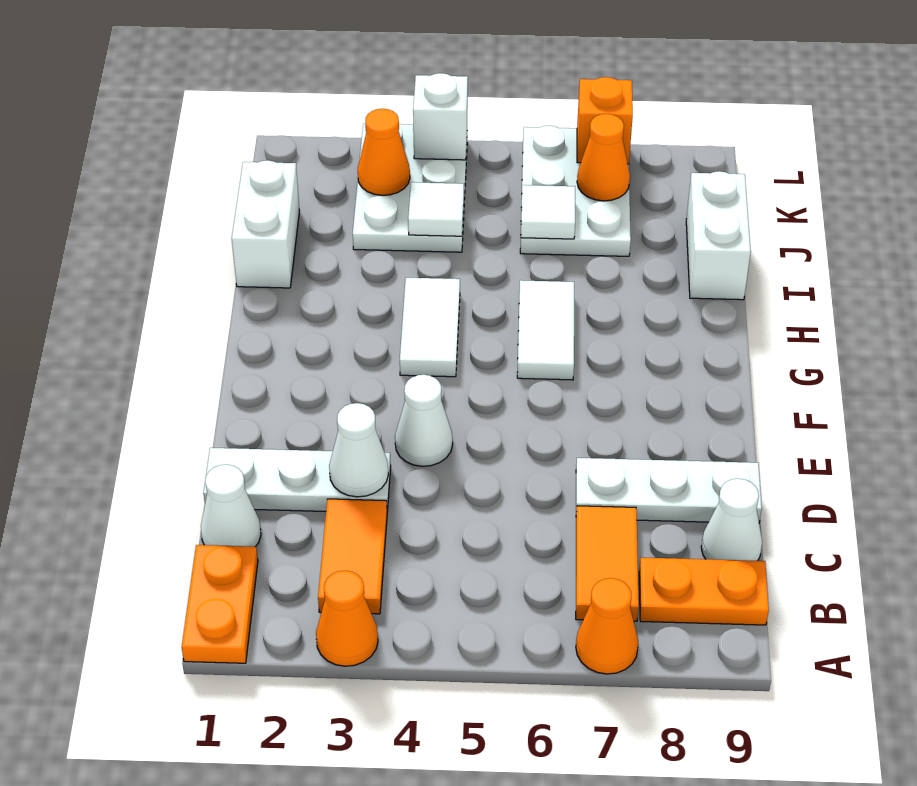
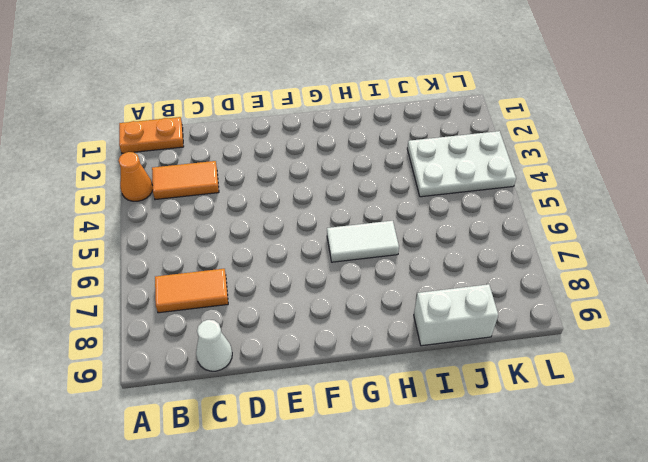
none -> orange 1x1 cone [576,578,638,674]
none -> orange 1x2 plate [639,558,769,625]
none -> white 1x1 cone [201,465,261,547]

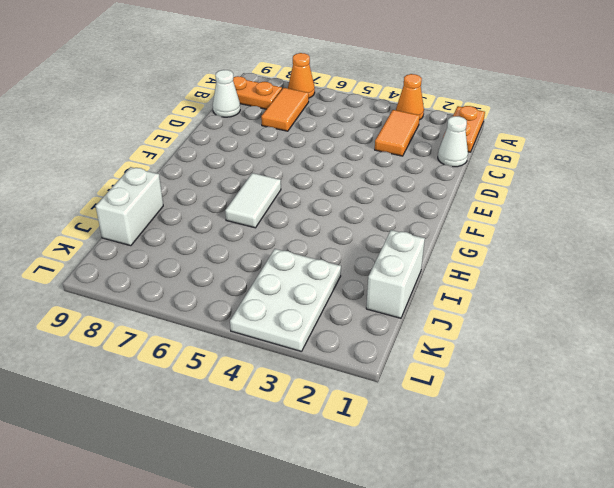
none -> white 1x3 plate [203,448,391,511]
none -> white 1x3 plate [576,458,762,522]
none -> white 1x1 cone [395,375,453,466]

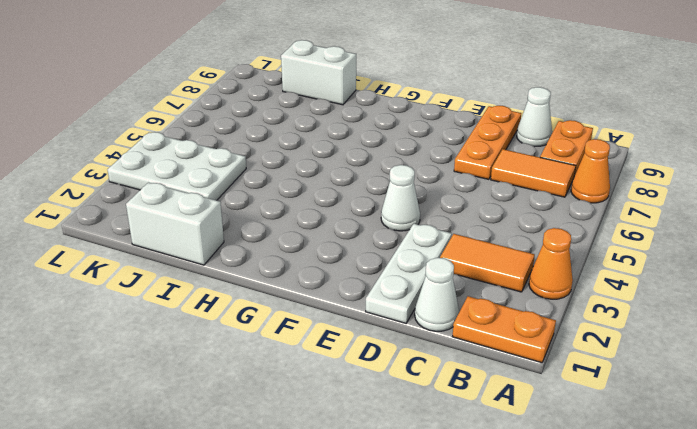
orange 1x3 plate [454,106,521,179] -> white 1x3 plate [576,458,762,522]
none -> white 1x2 tile [400,278,460,377]
none -> white 1x2 tile [517,280,574,380]
none -> white 2x3 plate [520,126,631,256]

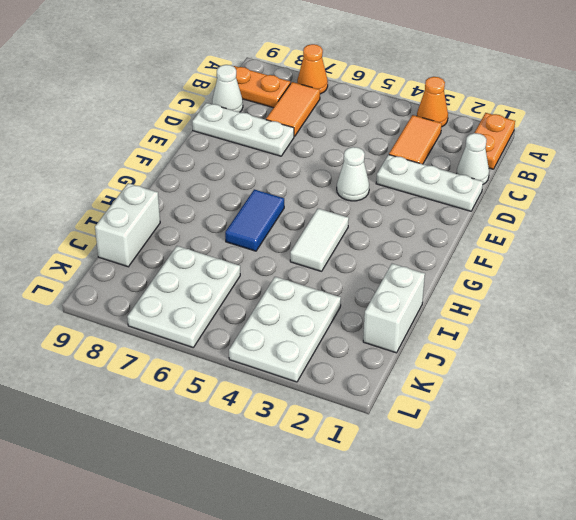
blue 1x2 tile [225,189,284,251] -> white 1x2 tile [517,280,574,380]
none -> white 1x1 cone [329,403,388,497]
none -> white 1x1 tile [408,182,464,236]
none -> white 1x1 tile [521,185,575,239]

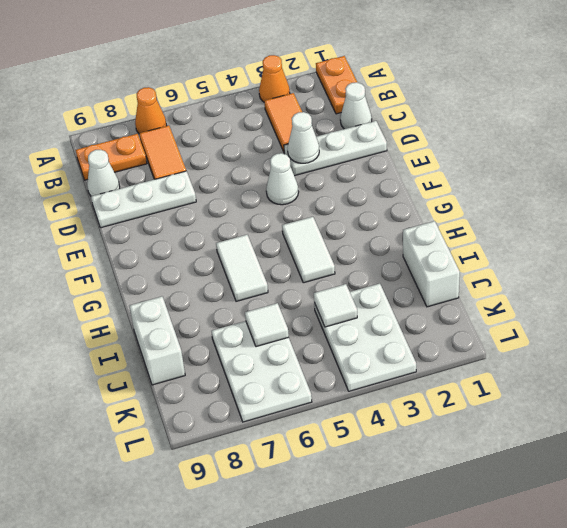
none -> orange 1x1 cone [358,109,410,195]
none -> orange 1x1 cone [577,114,630,201]
none -> white 1x1 brick [413,73,468,160]

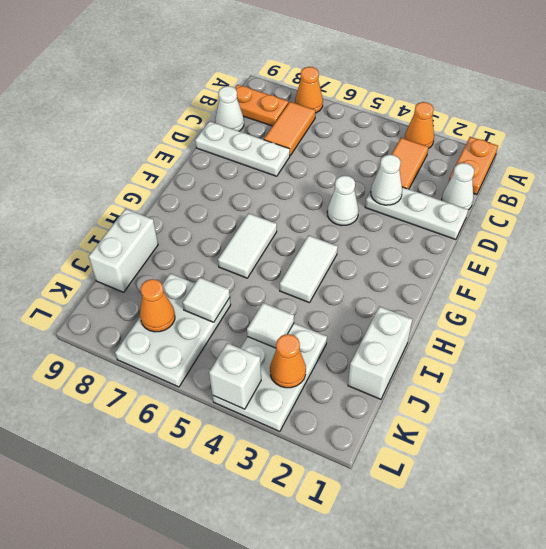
none -> orange 1x1 brick [577,77,633,164]

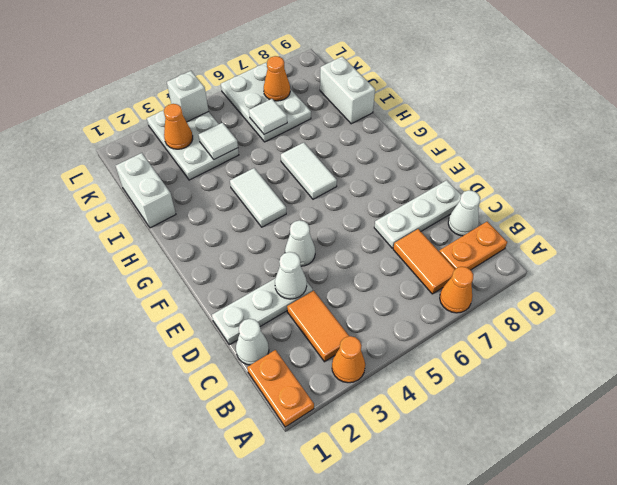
none -> orange 1x1 brick [577,77,633,164]

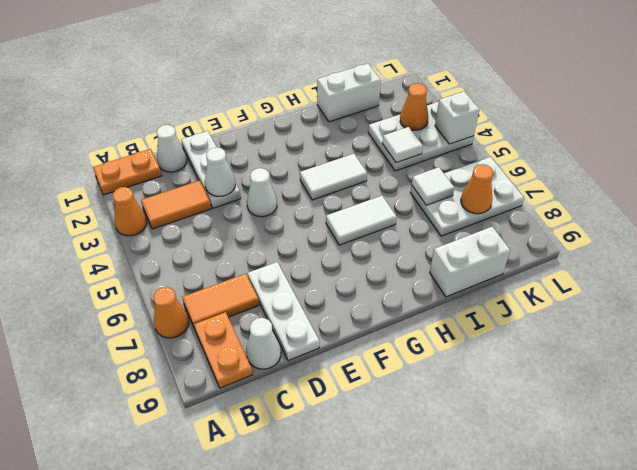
none -> orange 1x1 brick [577,77,633,164]

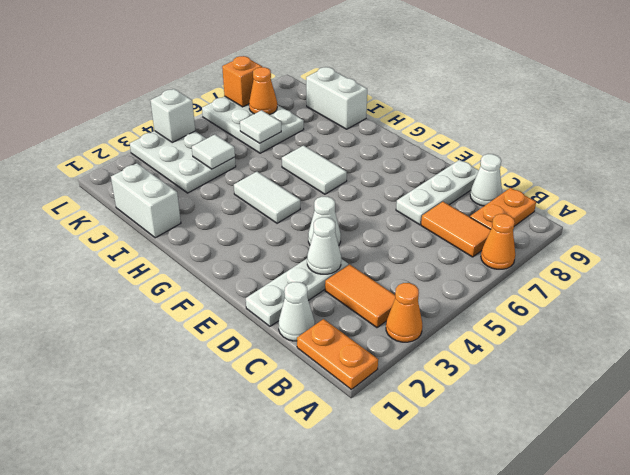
none -> orange 1x1 cone [358,109,410,195]

